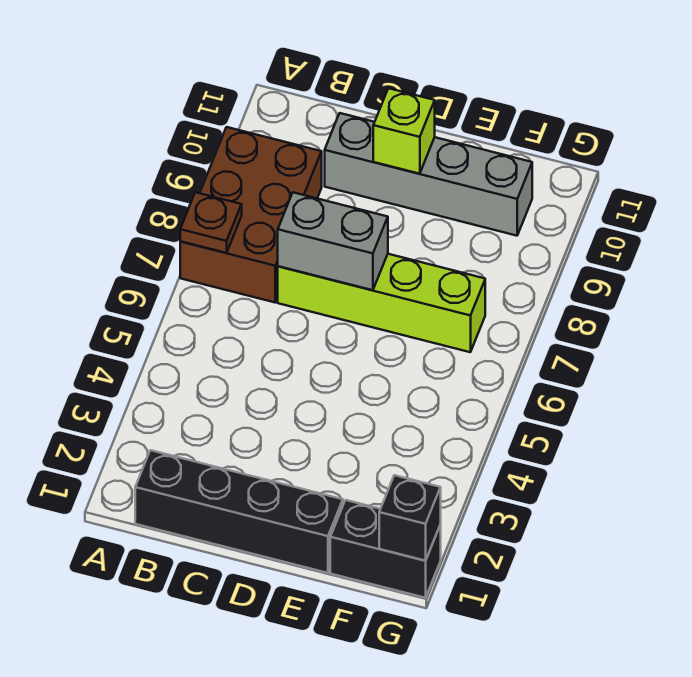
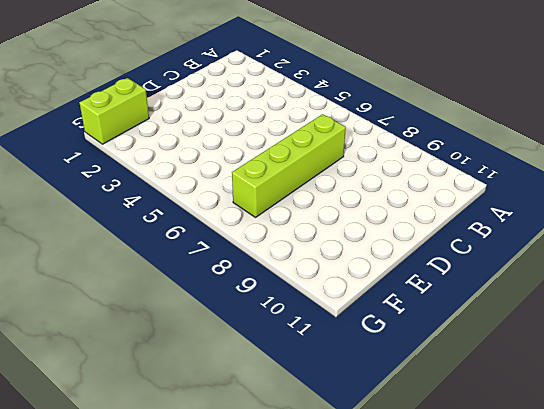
lime 1x2 brick [80,78,149,144] -> black 1x2 brick [330,500,441,598]
none -> brown 2x3 brick [180,127,322,302]
none -> black 1x4 brick [135,450,343,573]

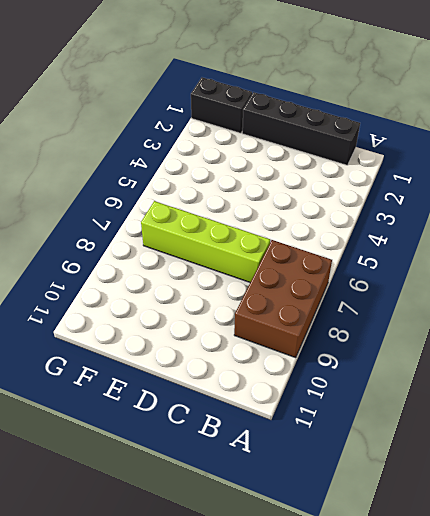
none -> grey 1x4 brick [325,113,532,236]
none -> brown 1x1 plate [180,192,242,253]

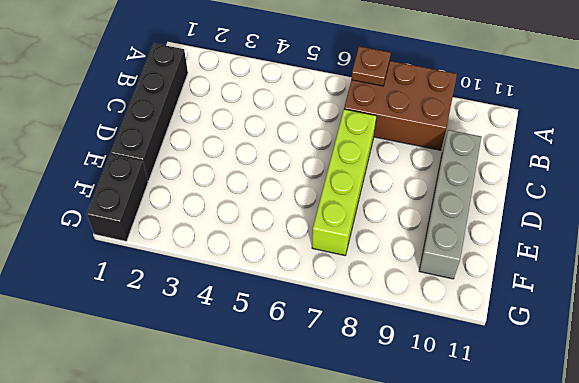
none -> grey 1x2 brick [278,193,388,290]
none -> lime 1x1 brick [373,88,435,174]

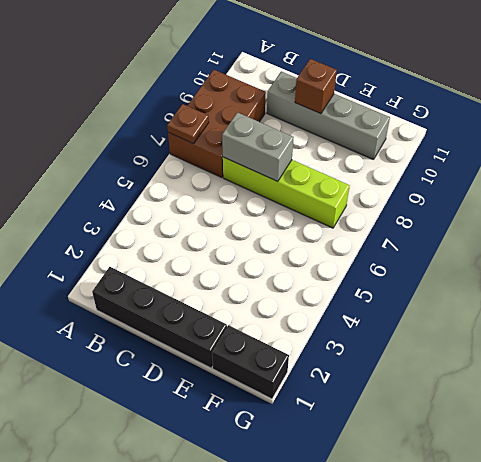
brown 1x1 brick [295,59,337,114] -> lime 1x1 brick [373,88,435,174]
none -> black 1x1 brick [379,475,441,561]

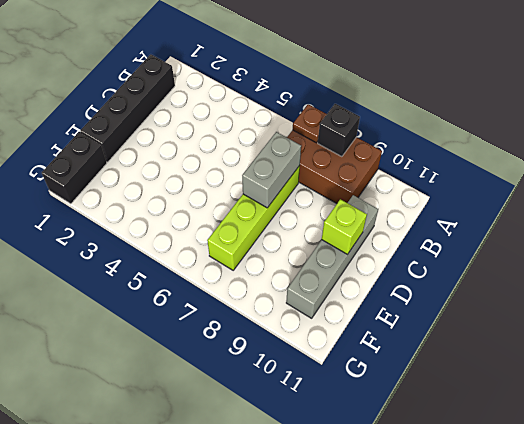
black 1x1 brick [318,104,360,157] -> black 1x1 brick moved to [379,475,441,561]

